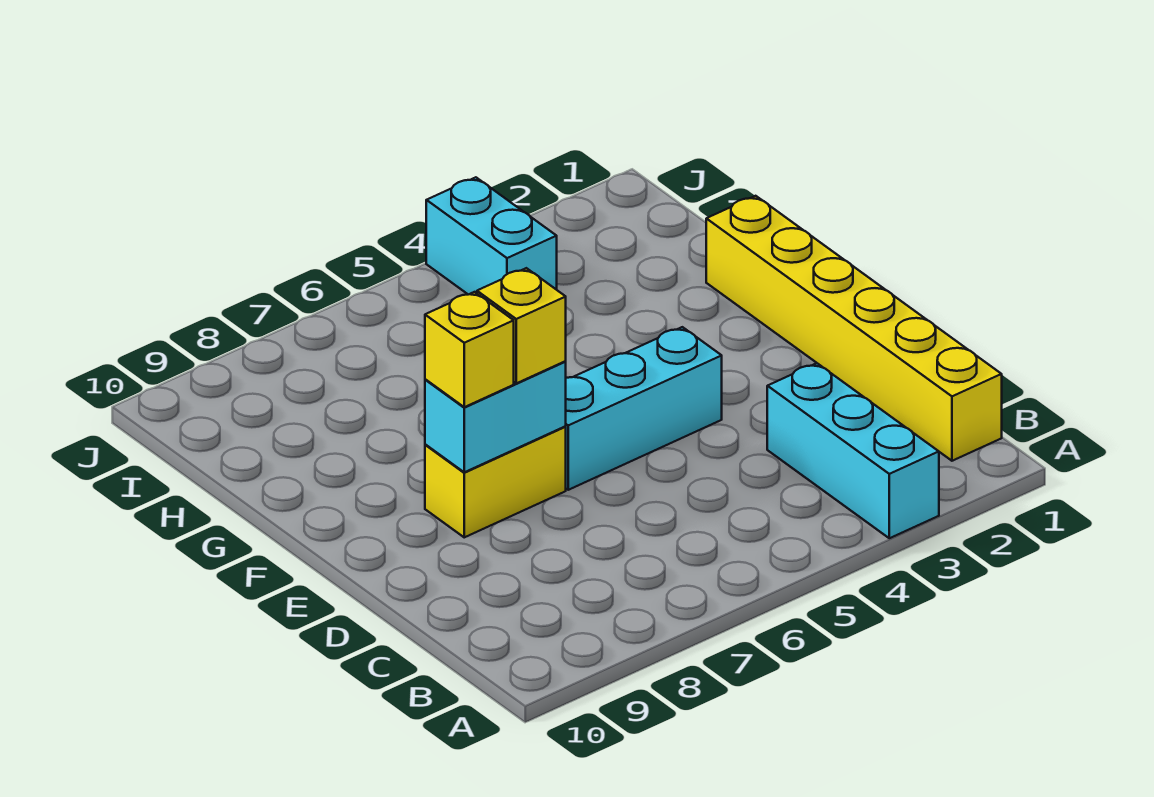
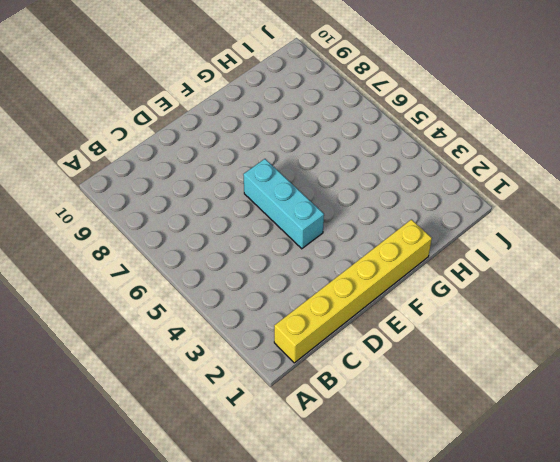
none -> cyan 1x3 brick [767,363,939,538]
none -> yellow 1x2 brick [425,427,566,537]

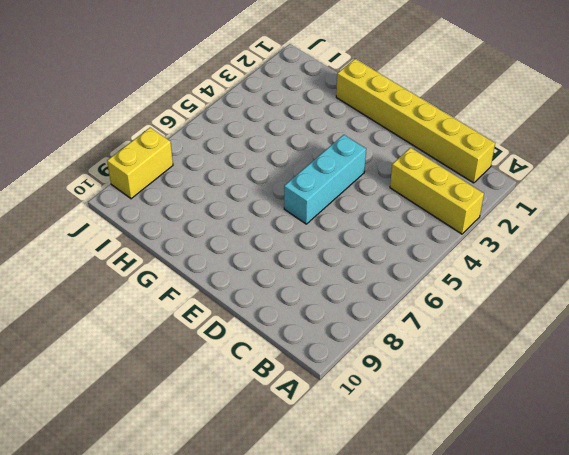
yellow 1x3 brick [390,148,484,234] -> cyan 1x3 brick [767,363,939,538]
yellow 1x2 brick [107,128,173,199] -> yellow 1x2 brick moved to [425,427,566,537]
none -> cyan 1x2 brick [426,177,557,295]
none -> cyan 1x2 brick [425,362,566,472]

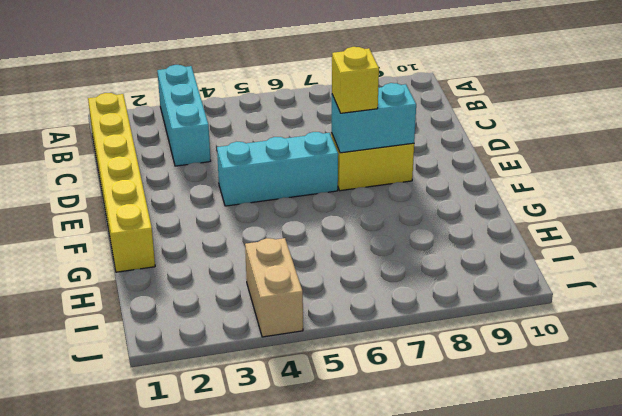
tan 1x2 brick [245,238,303,337] -> cyan 1x2 brick [426,177,557,295]
none -> yellow 1x1 brick [425,292,514,407]

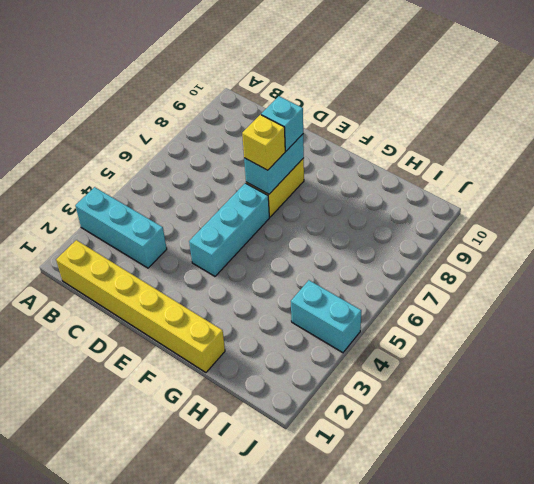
cyan 1x1 brick [261,96,303,151] -> yellow 1x1 brick [425,292,514,407]

